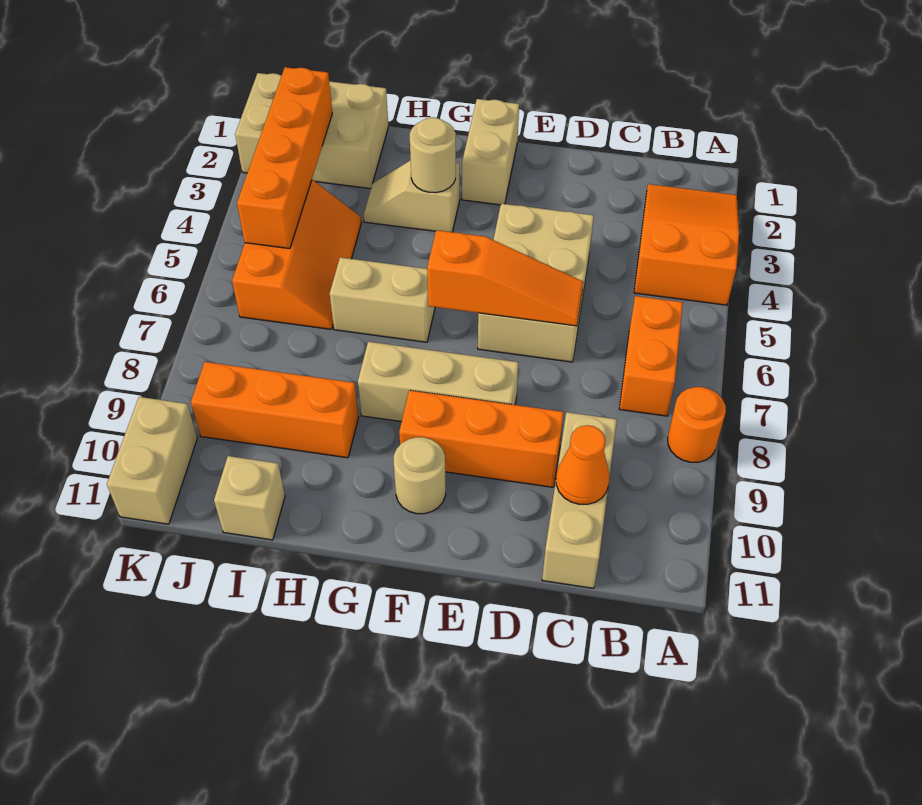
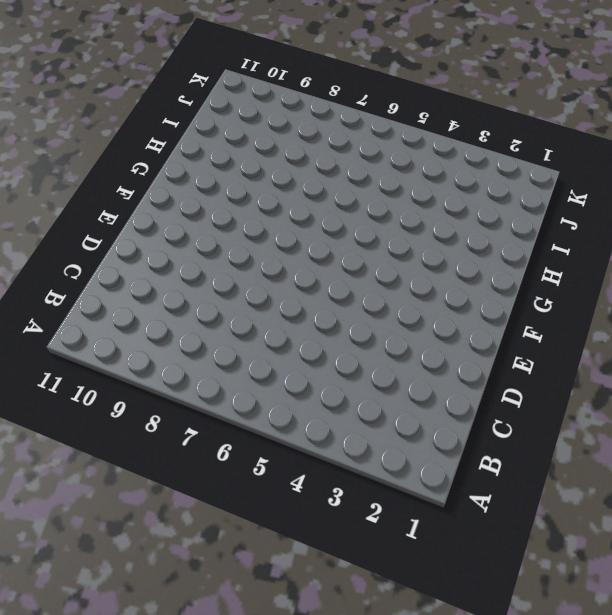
none -> orange 2x3 slope [634,184,739,305]
none -> orange 1x1 round brick [668,387,726,462]
none -> orange 1x2 brick [619,296,683,416]

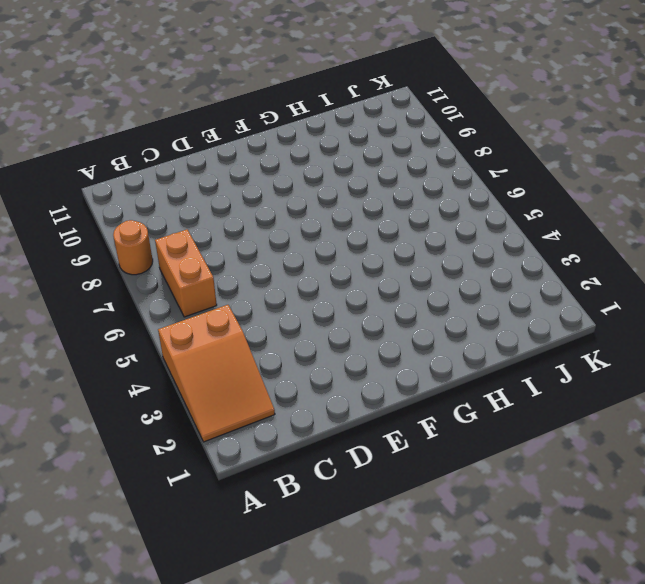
none -> tan 1x3 brick [542,412,617,588]
none -> tan 2x3 brick [478,204,594,362]
none -> orange 1x3 brick [399,390,564,487]

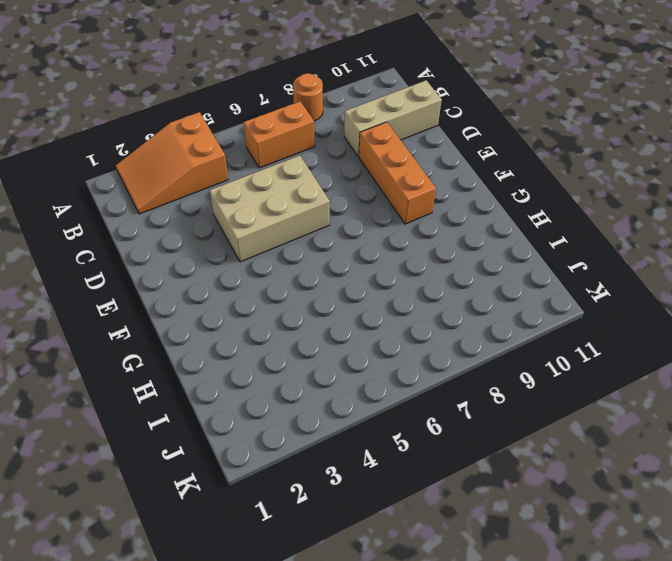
none -> tan 1x3 brick [358,342,518,422]
none -> tan 1x2 brick [462,99,519,205]
none -> tan 1x1 round brick [394,437,446,514]

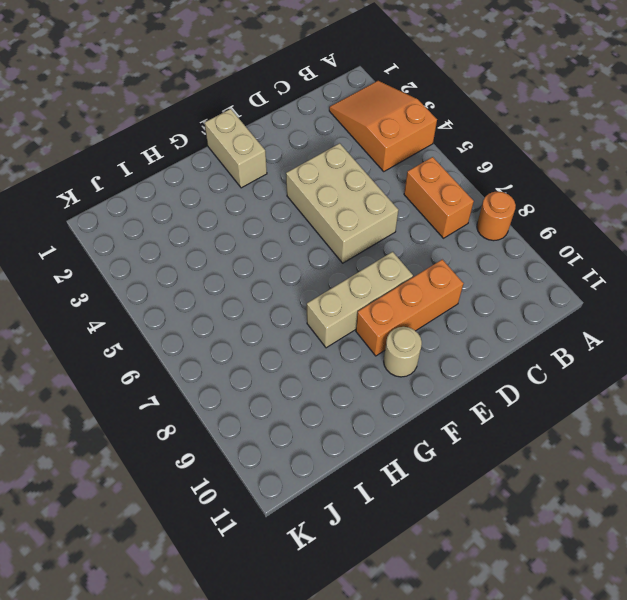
none -> tan 1x3 brick [542,412,617,588]
none -> tan 1x2 slope [363,160,460,232]
none -> tan 1x2 brick [330,257,435,342]

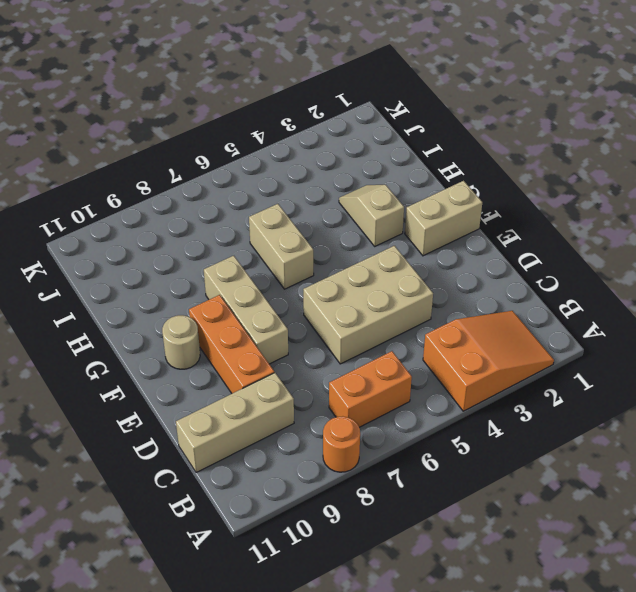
none -> orange 1x3 brick [191,362,359,458]
none -> tan 2x3 brick [235,73,388,189]
none -> orange 2x3 slope [232,180,361,329]

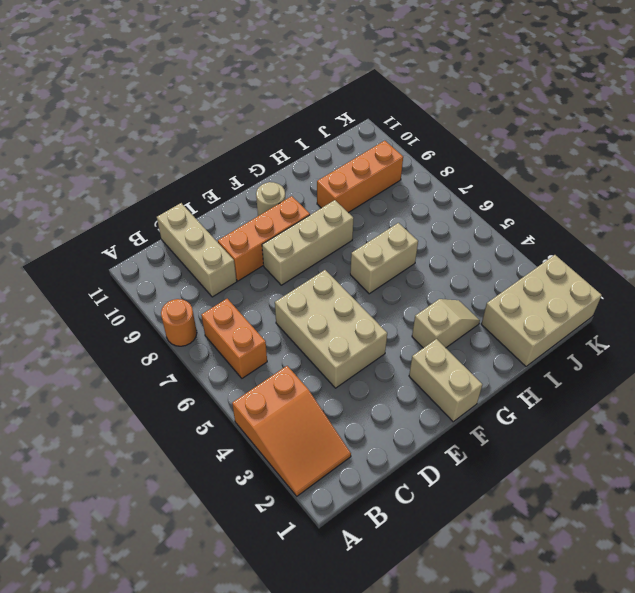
none -> orange 2x3 slope [232,180,361,329]
none -> tan 1x1 brick [214,456,285,540]
none -> tan 1x2 brick [107,397,197,524]

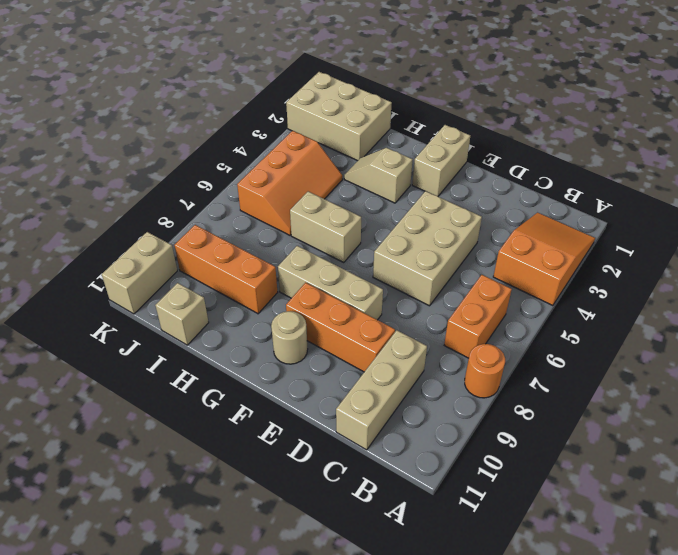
none -> orange 1x1 cone [556,425,609,504]
none -> orange 1x3 slope [427,230,583,326]
none -> tan 1x1 round brick [410,118,456,193]

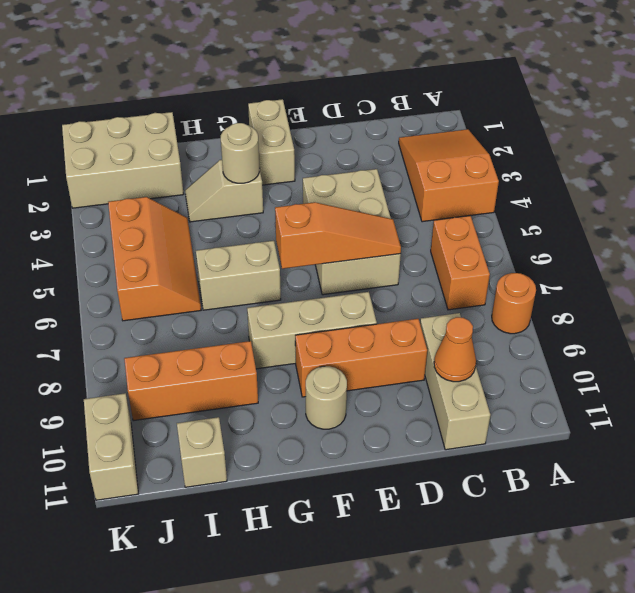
none -> orange 1x4 brick [237,67,332,249]

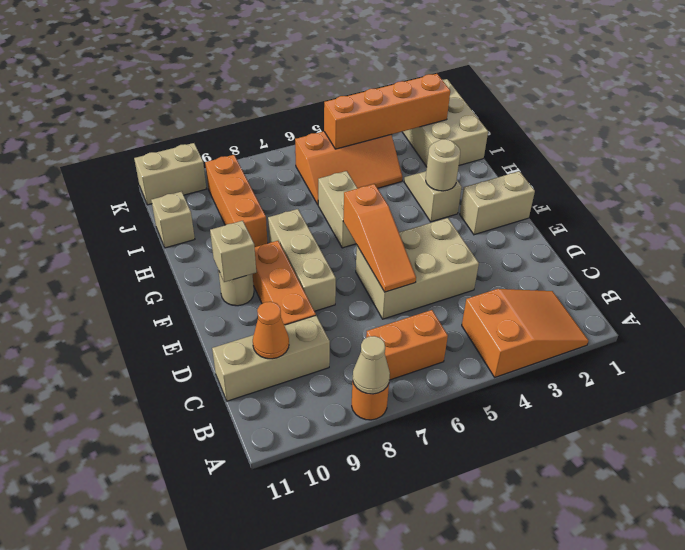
tan 1x1 cone [353,336,390,394] -> none
tan 1x1 brick [210,221,256,282] -> none

